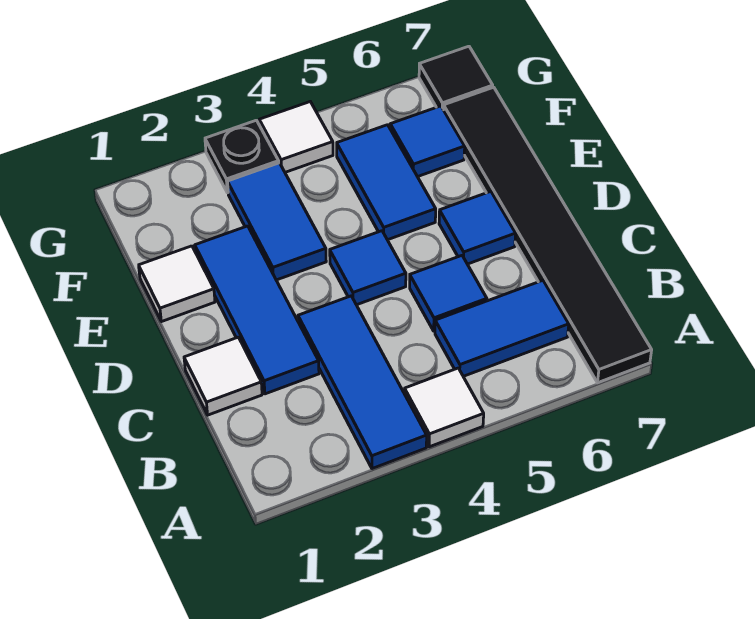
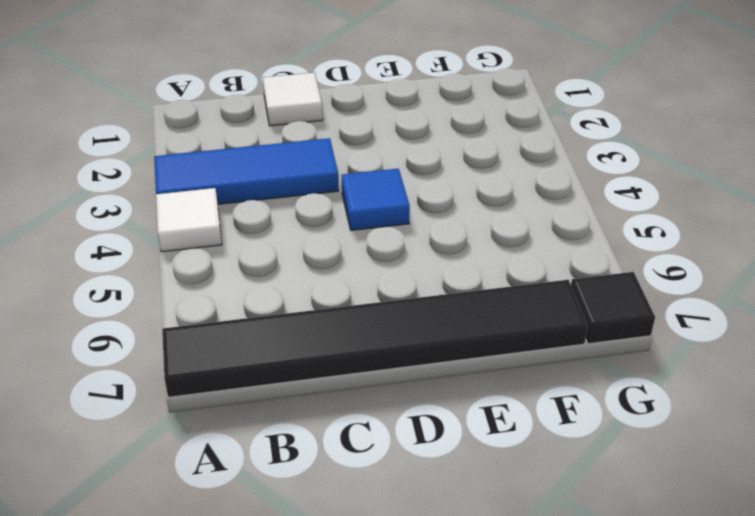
none -> blue 1x2 tile [435,280,569,376]
none -> blue 1x3 tile [195,226,319,394]
none -> blue 1x1 tile [410,256,487,331]

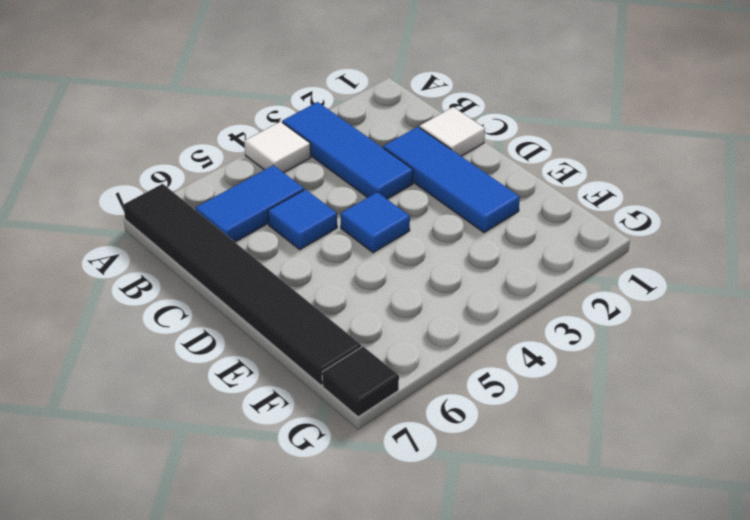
none -> blue 1x1 tile [439,191,516,264]
none -> white 1x1 tile [139,246,215,322]
none -> blue 1x2 tile [228,163,326,280]

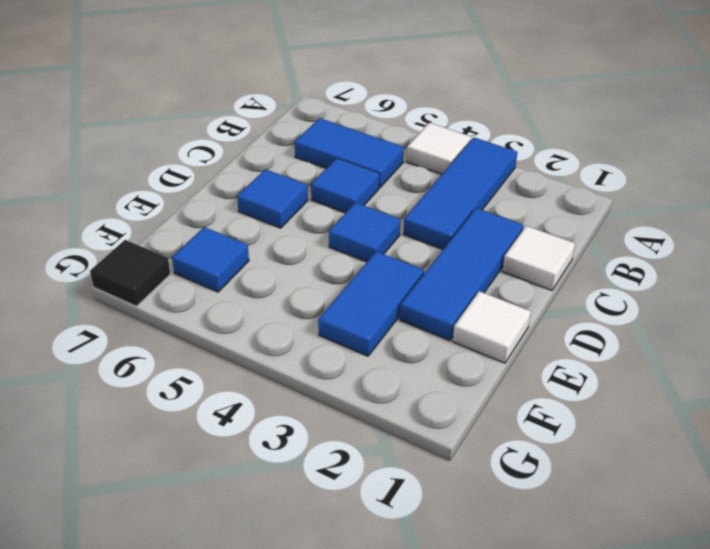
none -> black 1x6 tile [444,87,652,383]
none -> blue 1x2 tile [337,125,436,240]
none -> black 1x1 plate [205,120,279,193]

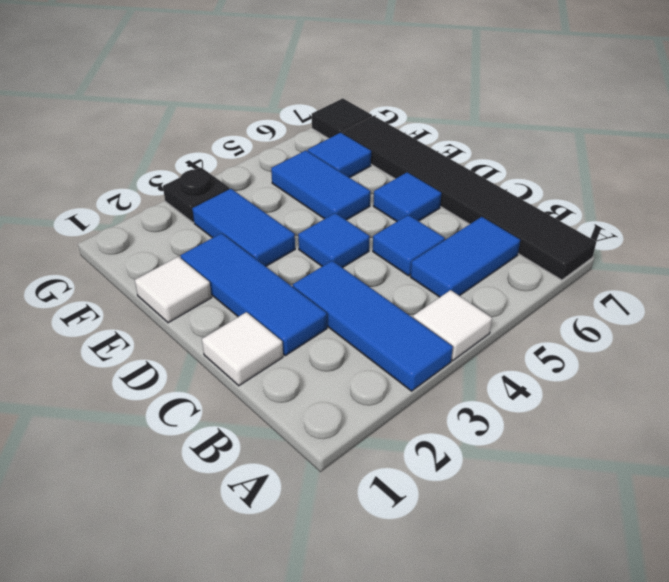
none -> white 1x1 tile [259,102,333,172]

